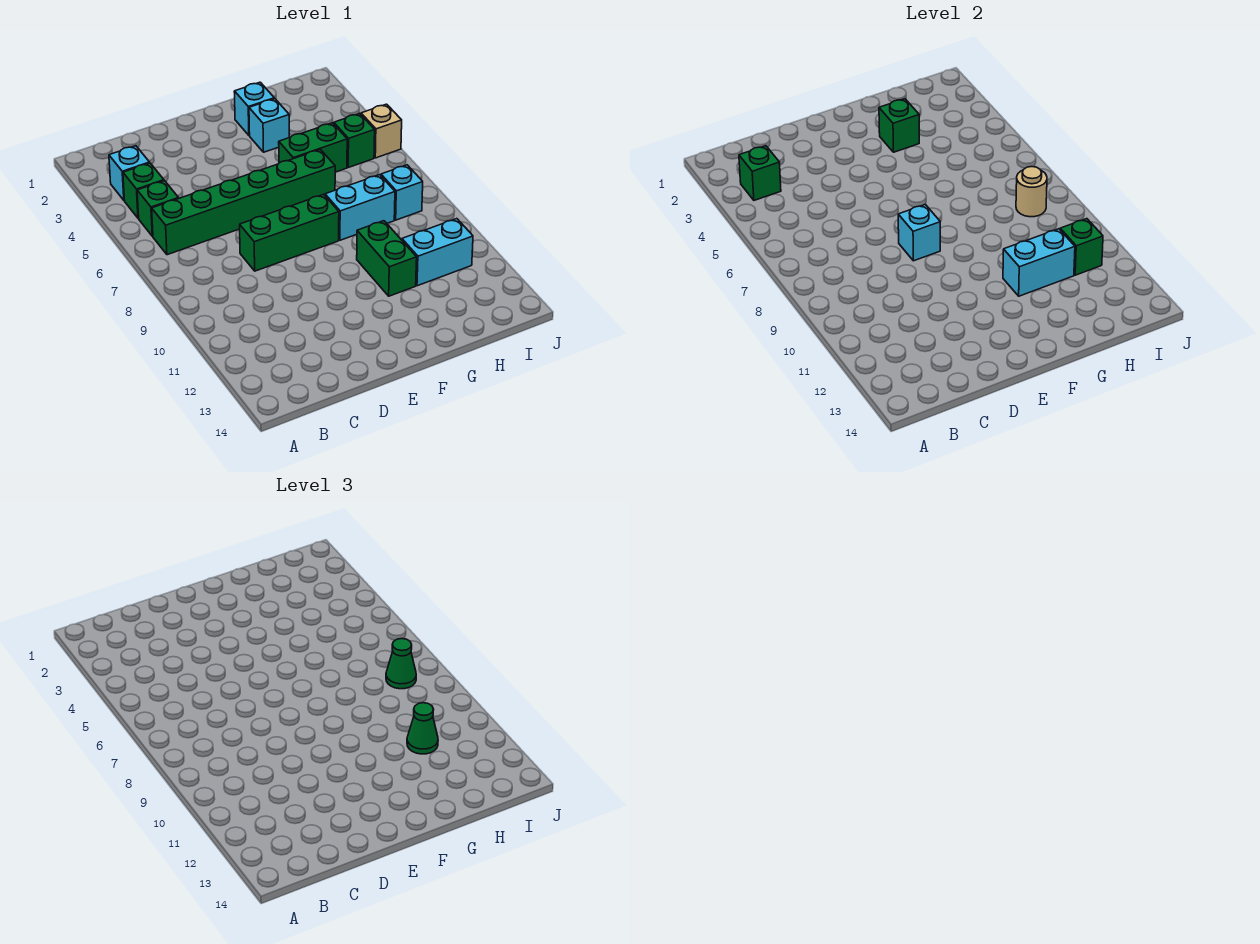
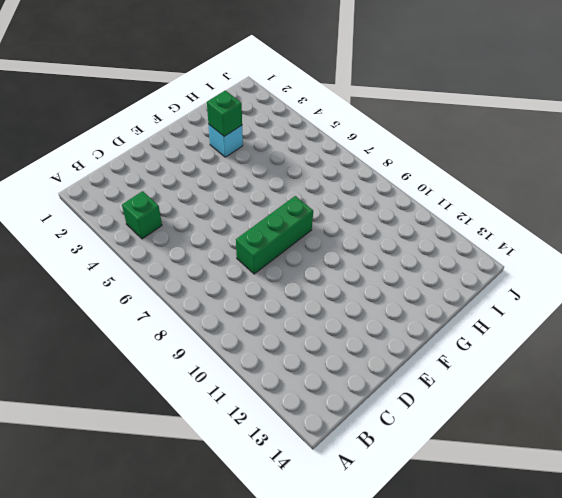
none -> cyan 1x1 brick [109,146,150,200]
none -> green 1x1 brick [137,181,179,236]
none -> green 1x6 brick [152,149,335,255]

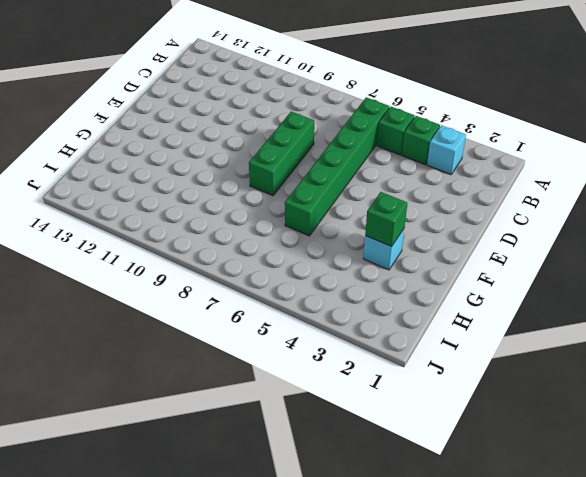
none -> cyan 1x1 brick [234,82,274,135]
none -> green 1x2 brick [279,123,347,172]
none -> cyan 1x2 brick [325,175,395,240]

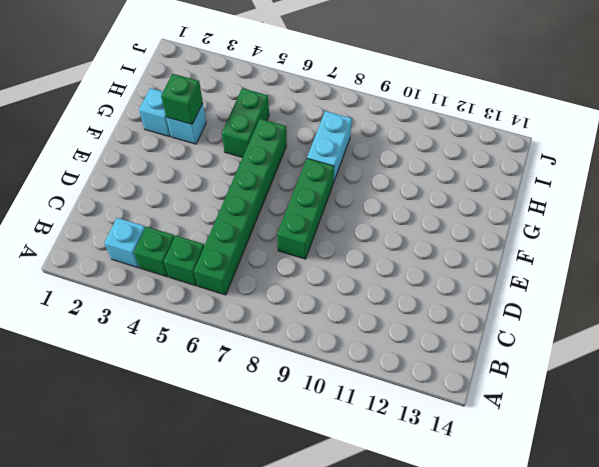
none -> green 1x2 brick [357,221,417,296]
none -> cyan 1x2 brick [402,219,473,286]
none -> green 1x1 brick [334,113,375,167]

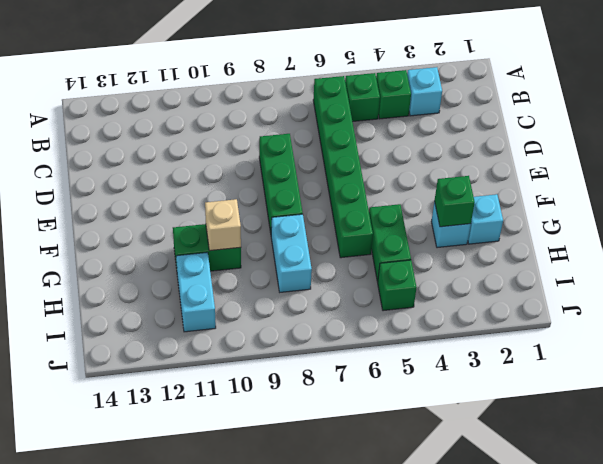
tan 1x1 brick [205,199,241,251] -> tan 1x1 brick moved to [361,104,402,158]
none -> cyan 1x1 brick [381,165,423,220]
none -> green 1x1 brick [739,146,781,200]
none -> cyan 1x1 brick [898,204,940,261]

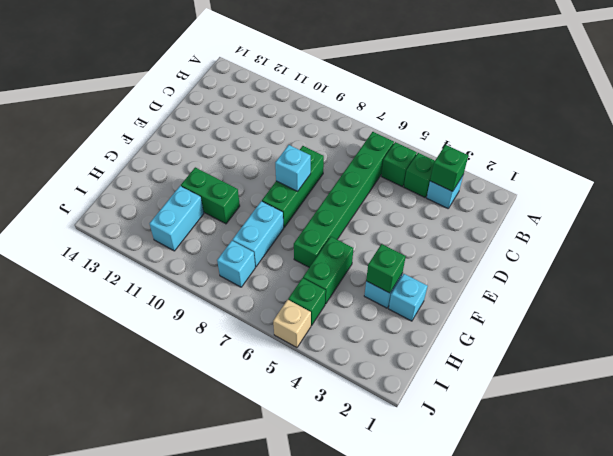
none -> cyan 1x2 brick [1003,229,1075,296]
none -> tan 1x1 round brick [1016,167,1047,217]
none -> green 1x1 brick [1060,219,1103,275]

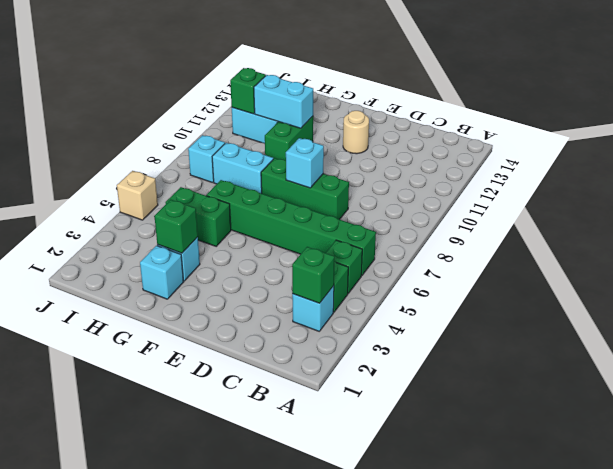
tan 1x1 round brick [343,111,369,154] -> tan 1x1 round brick moved to [1016,167,1047,217]
none -> green 1x1 brick [334,113,375,167]
none -> green 1x1 cone [407,703,438,754]
none -> green 1x1 cone [386,639,416,689]

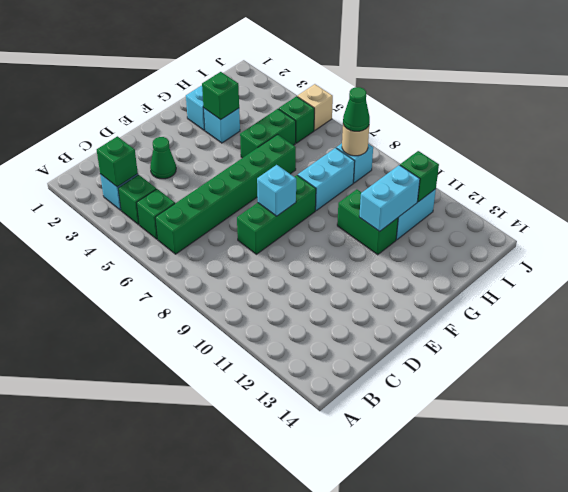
green 1x1 cone [150,137,176,179] -> green 1x1 cone moved to [407,703,438,754]

